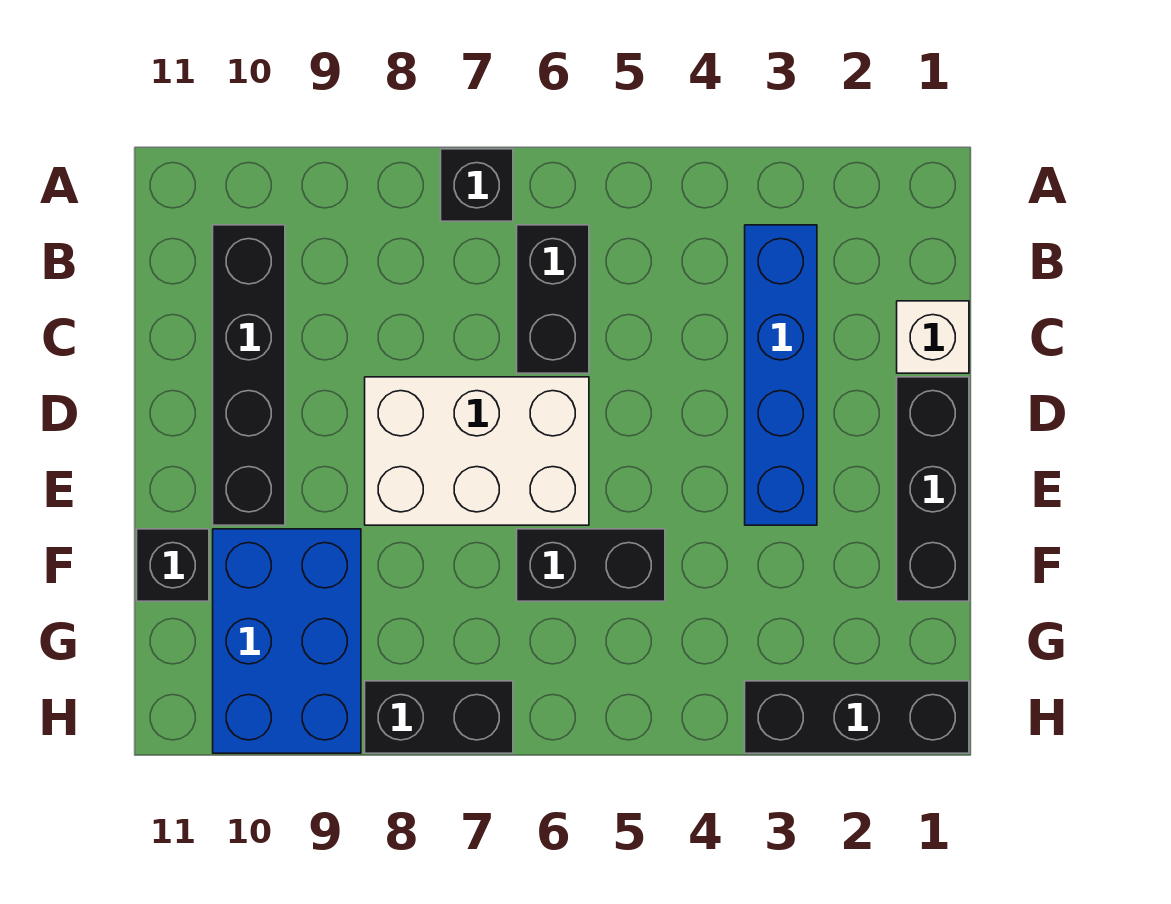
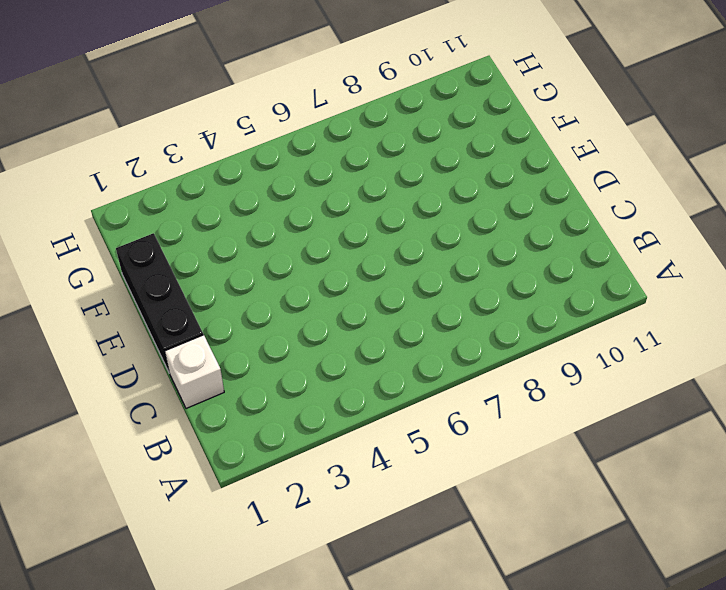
none -> black 1x1 brick [441,149,513,221]
none -> blue 1x4 brick [745,225,817,525]
none -> black 1x2 brick [517,225,589,373]

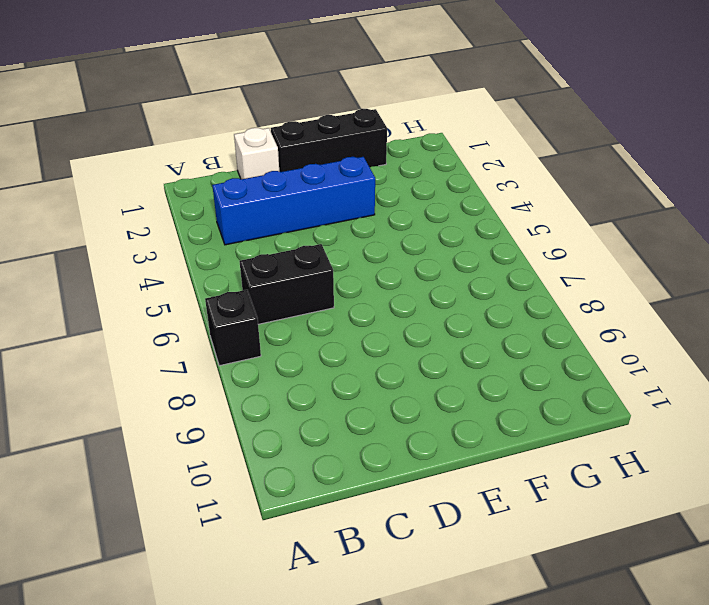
none -> black 1x4 brick [213,225,285,525]
none -> white 2x3 brick [365,377,589,525]
none -> black 1x2 brick [517,529,665,601]

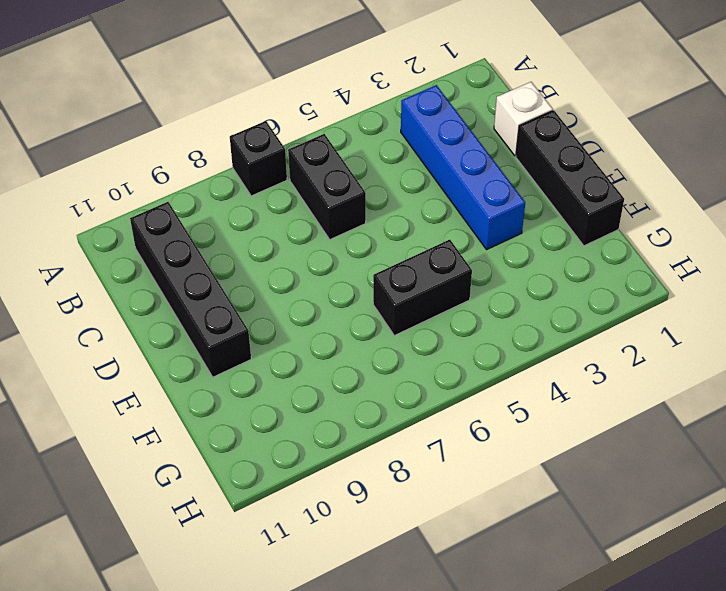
none -> white 2x3 brick [365,377,589,525]
none -> blue 2x3 brick [213,529,361,753]
none -> black 1x1 brick [137,529,209,601]

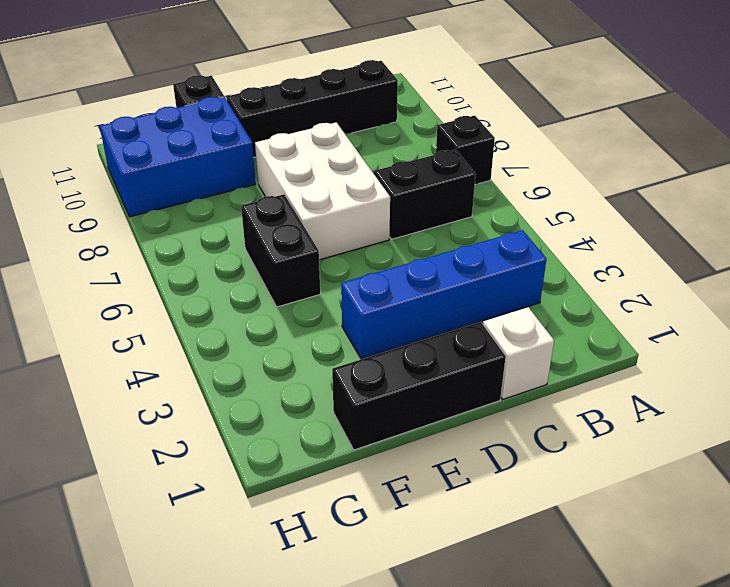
none -> black 1x3 brick [745,681,969,753]
none -> black 1x2 brick [365,681,513,753]

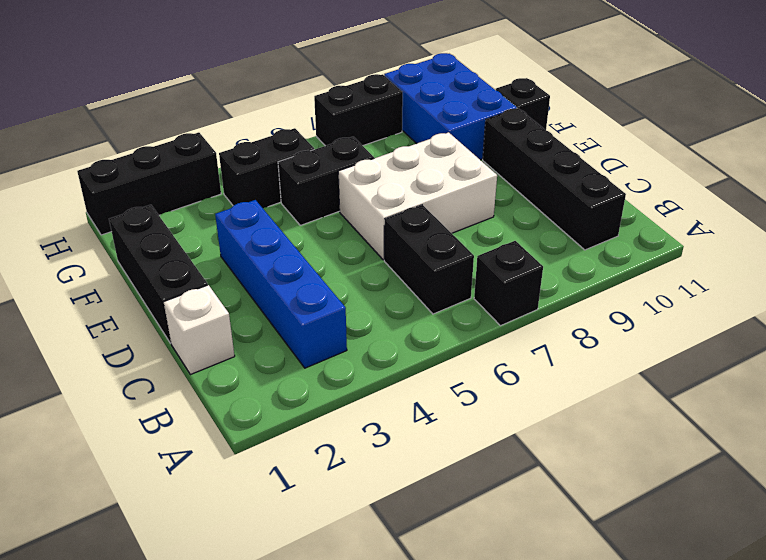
black 1x2 brick [219,128,314,208] -> none

